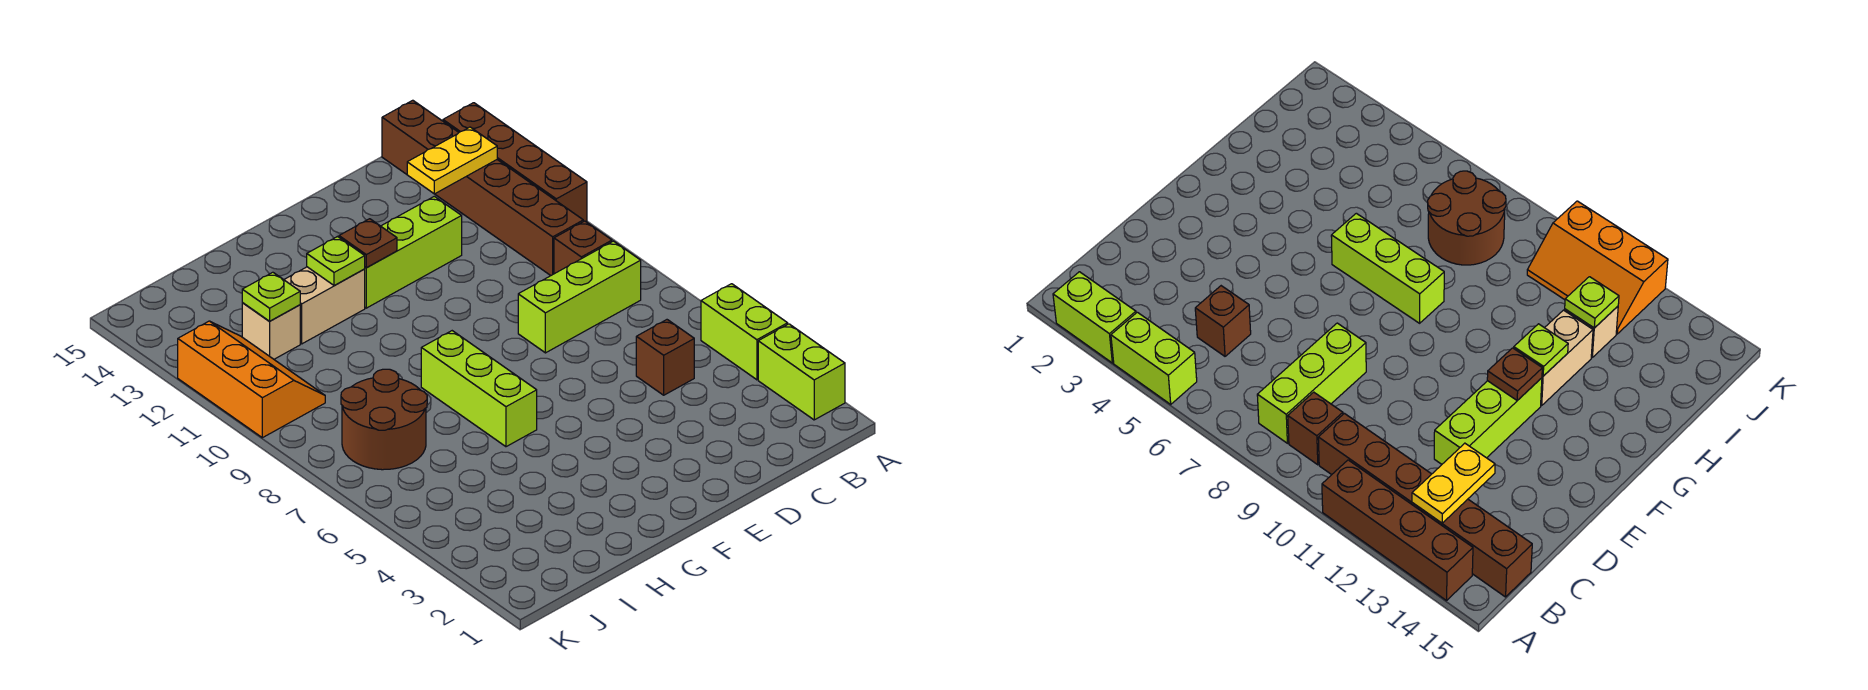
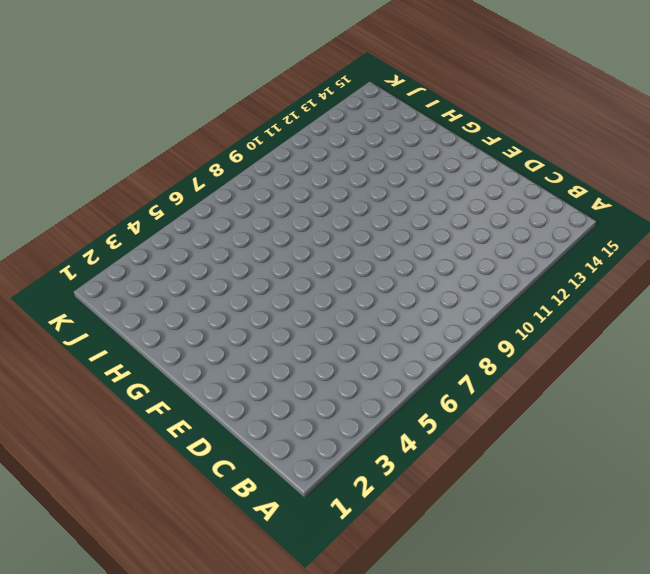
none -> lime 1x2 brick [758,324,845,420]
none -> lime 1x2 brick [701,284,788,380]
none -> brown 1x4 brick [443,103,587,222]

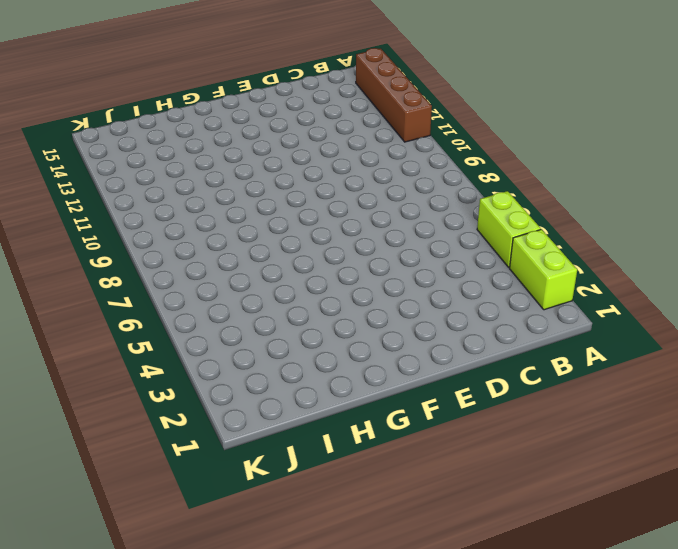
none -> lime 1x3 brick [518,241,641,353]
none -> brown 1x1 brick [554,221,612,274]
none -> brown 1x6 brick [382,100,583,276]

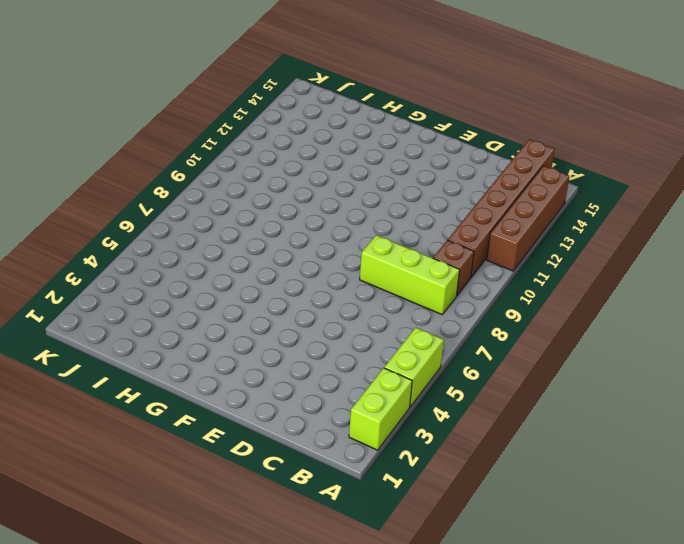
none -> brown 1x1 brick [636,320,694,395]
none -> lime 1x3 brick [365,196,462,308]
none -> lime 1x3 brick [421,331,537,447]

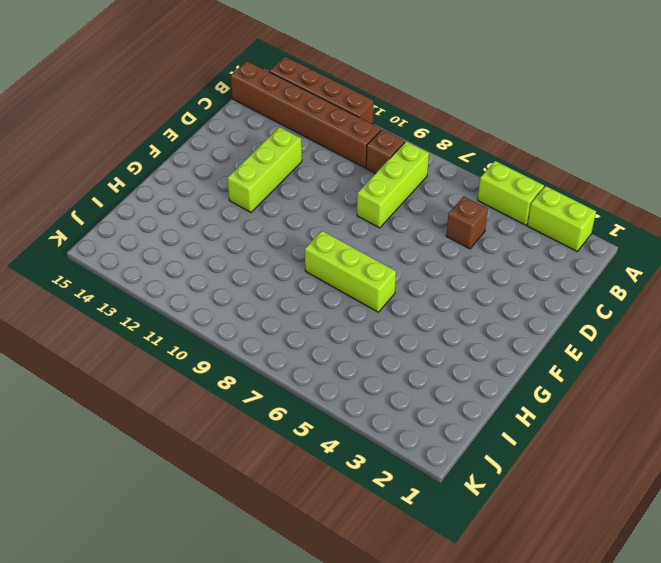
none -> tan 1x2 brick [284,267,365,344]
none -> brown 2x2 round brick [341,369,427,470]
none -> tan 1x1 brick [242,303,300,359]

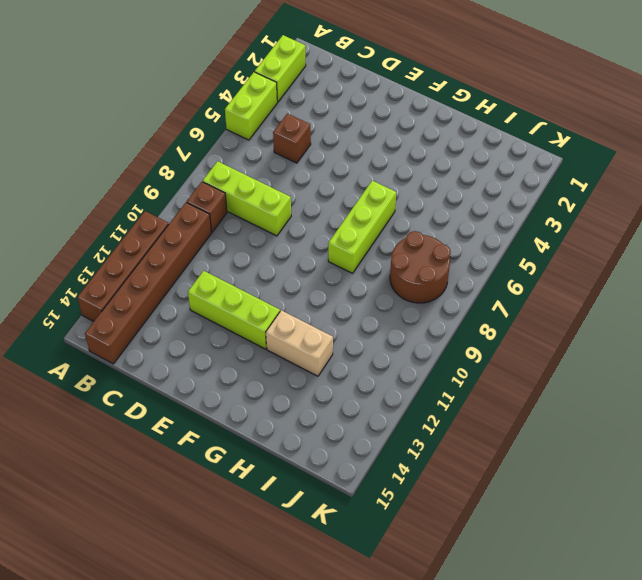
none -> tan 1x1 brick [242,303,300,359]
none -> orange 2x3 slope [178,321,325,438]
none -> yellow 1x2 plate [407,127,497,194]

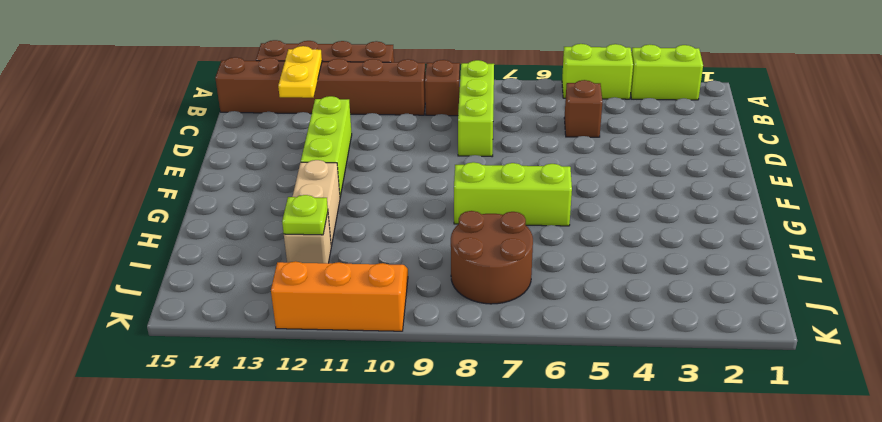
none -> brown 1x1 plate [339,219,397,268]
none -> lime 1x1 plate [307,237,365,285]

